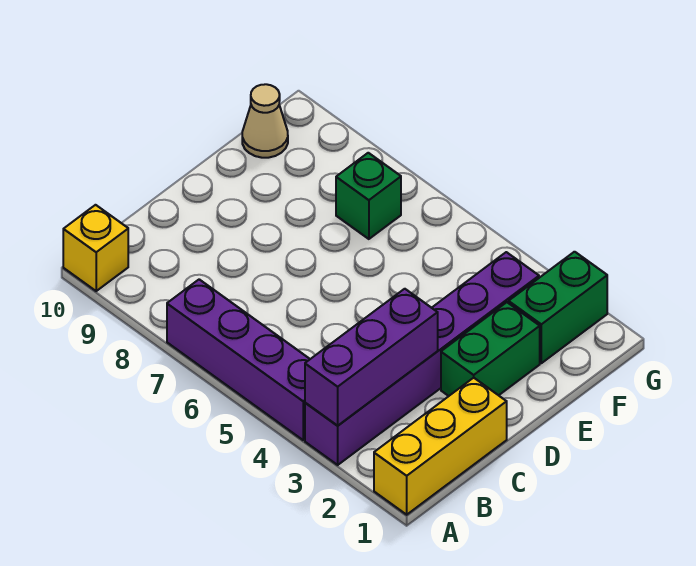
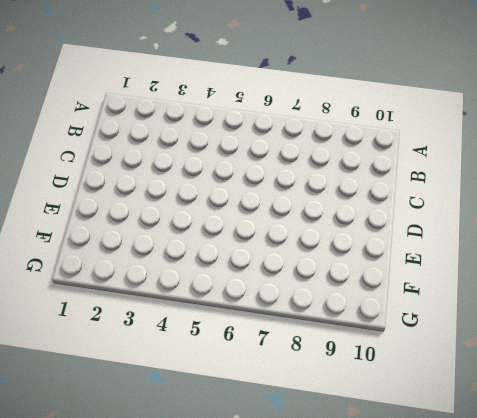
none -> yellow 1x3 brick [374,378,507,515]
none -> purple 1x6 brick [305,252,539,465]

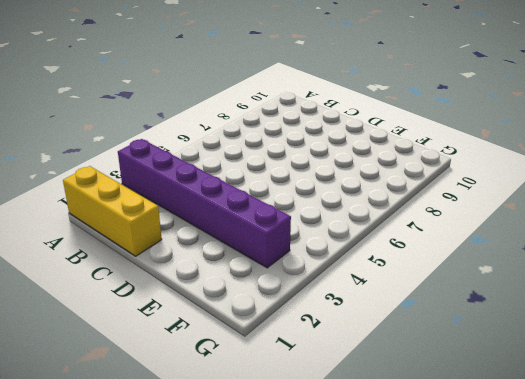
none -> purple 1x4 brick [167,279,310,440]
none -> yellow 1x1 brick [63,205,128,291]

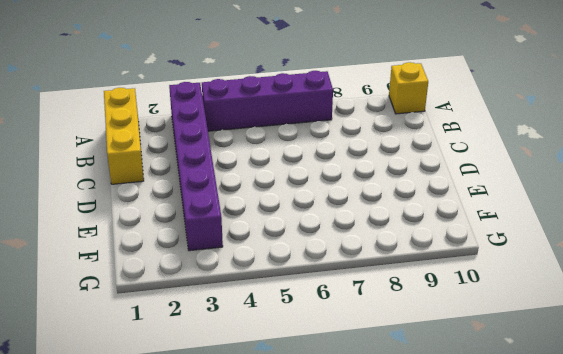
none -> green 1x2 brick [441,302,540,396]
none -> green 1x2 brick [509,252,607,363]

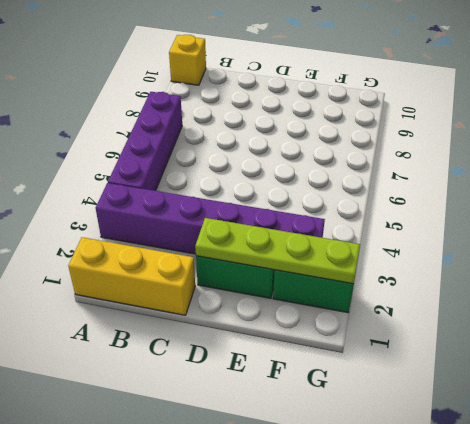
lime 1x4 plate [195,218,360,284] -> none
none -> green 1x1 brick [336,153,401,239]
none -> tan 1x1 cone [242,84,288,158]

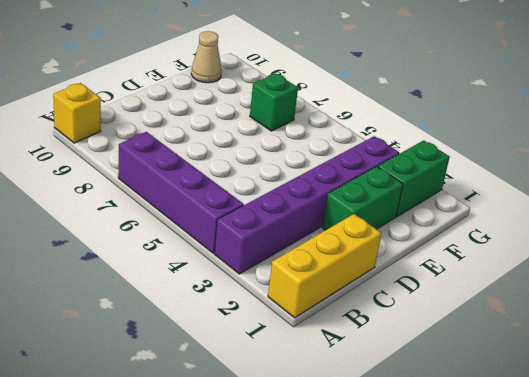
none -> purple 1x3 brick [305,289,438,426]

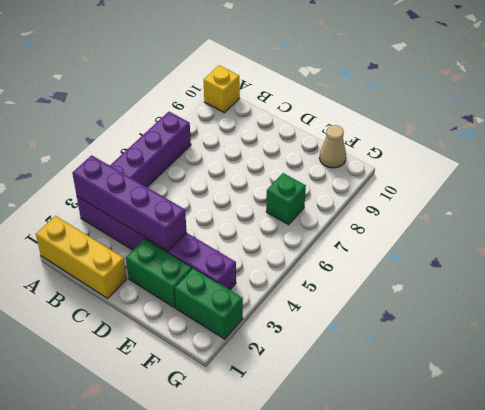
purple 1x4 brick [72,155,187,251] -> purple 1x3 brick [305,289,438,426]

